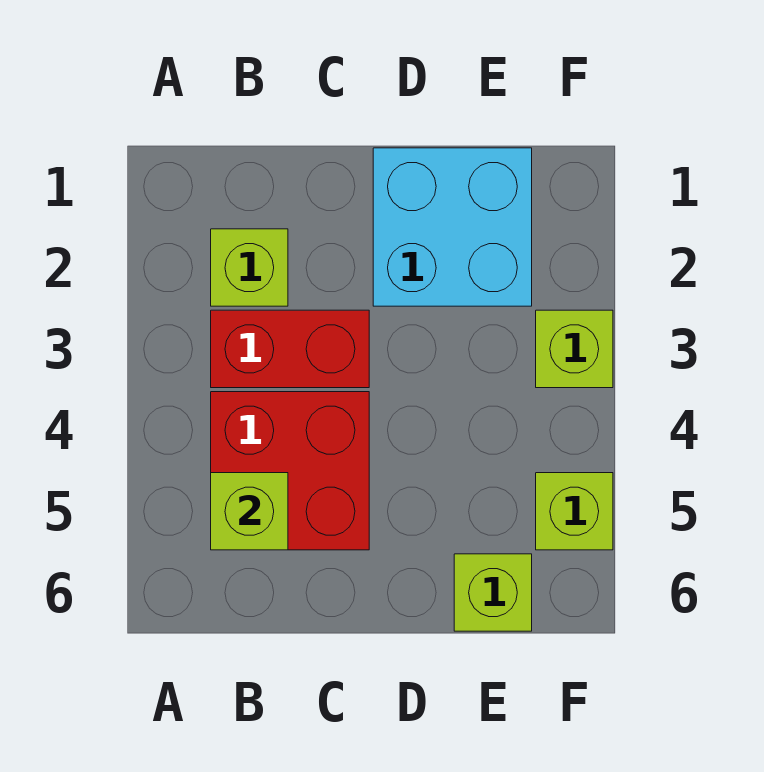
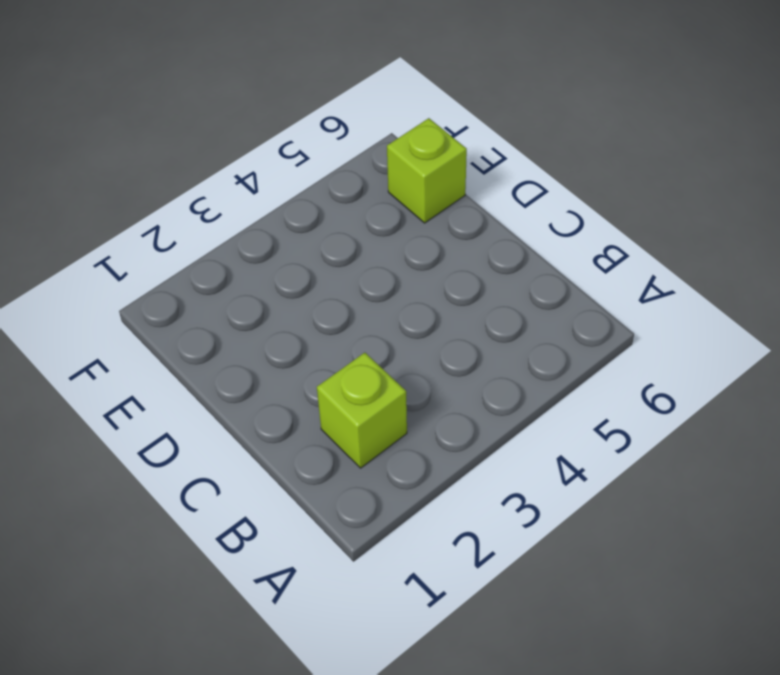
none -> red 1x2 brick [211,310,369,388]
none -> red 2x2 brick [211,392,369,550]

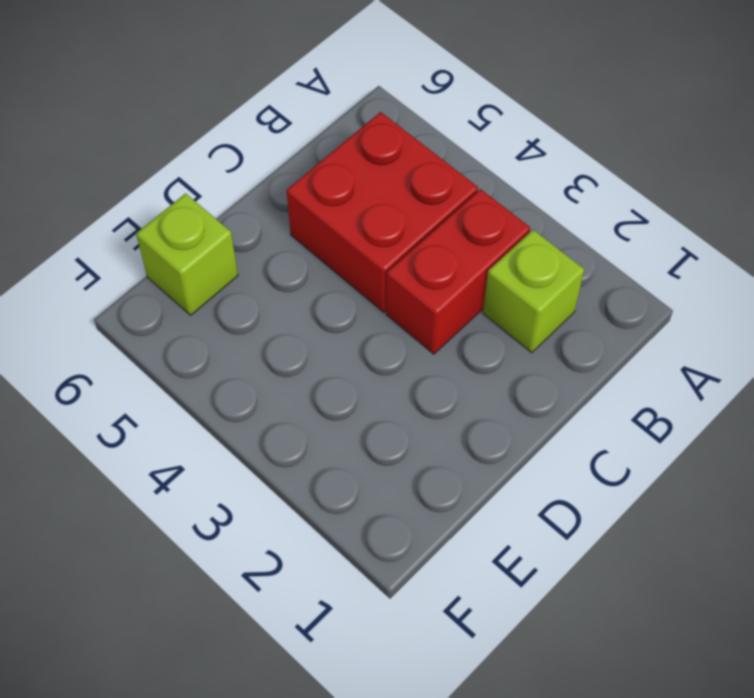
none -> cyan 2x2 brick [373,148,532,306]
none -> lime 1x1 brick [536,310,613,388]

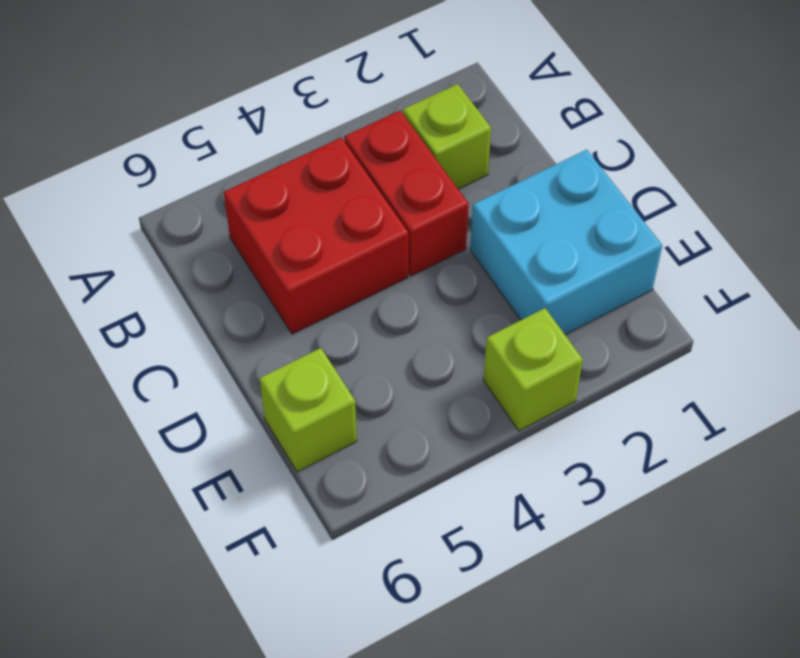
none -> lime 1x1 brick [536,473,613,550]
none -> lime 1x1 brick [211,473,288,550]

